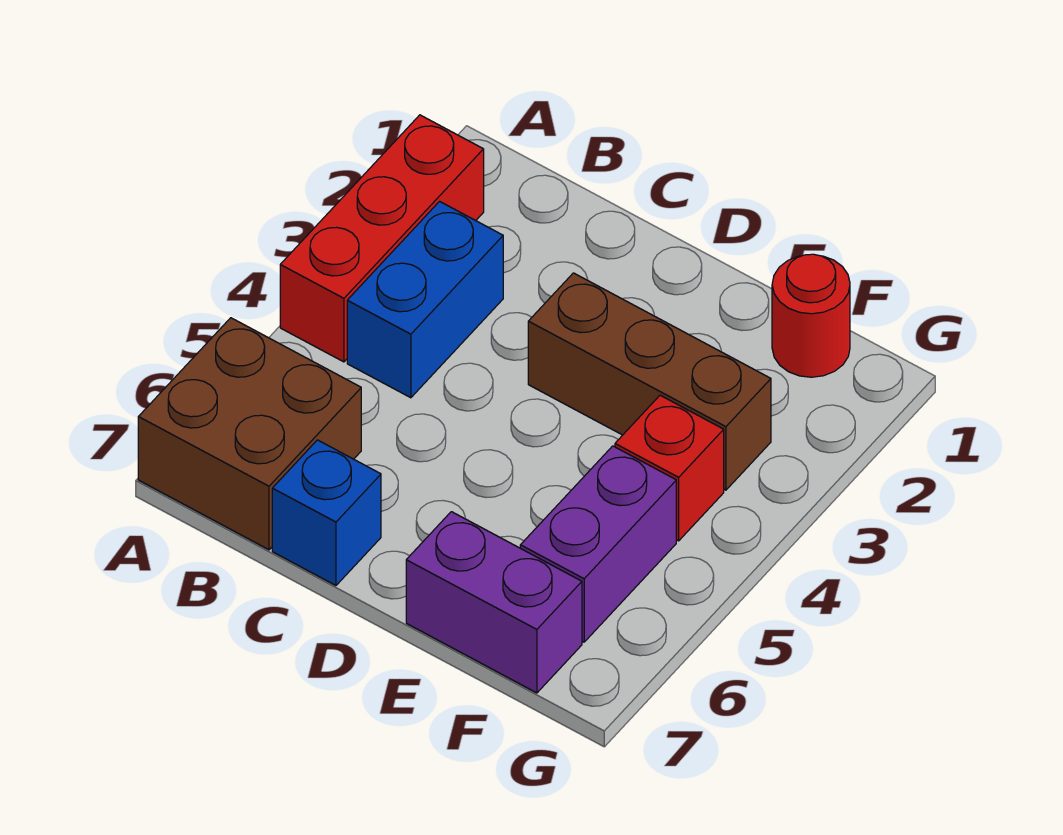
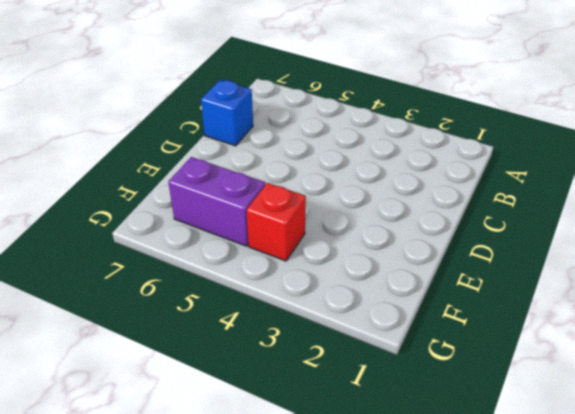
none -> red 1x3 brick [280,115,484,362]
none -> brown 2x2 brick [138,318,361,550]

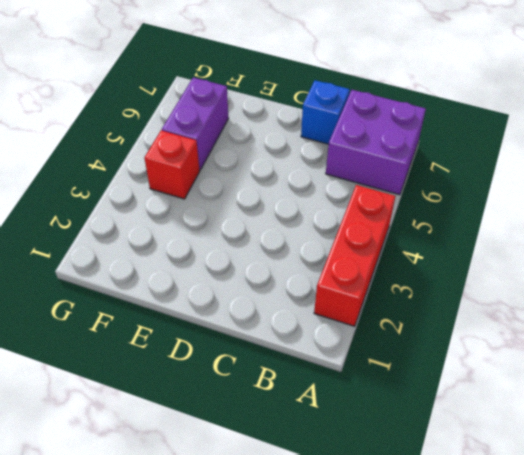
purple 2x2 brick [326,90,426,195] -> brown 2x2 brick [138,318,361,550]
none -> blue 1x2 brick [347,201,503,398]
none -> brown 1x3 brick [528,273,771,490]

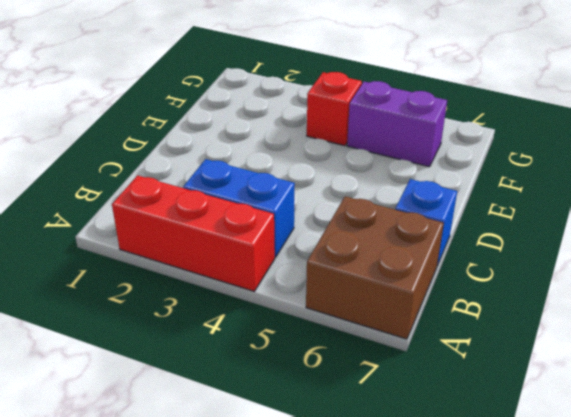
none -> brown 1x3 brick [528,273,771,490]
none -> purple 1x2 brick [406,512,582,693]

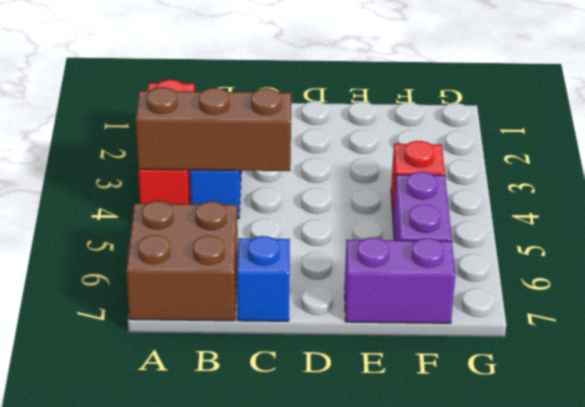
brown 1x3 brick [136,87,291,171] -> brown 1x3 brick moved to [528,273,771,490]
none -> red 1x1 round brick [772,254,850,377]

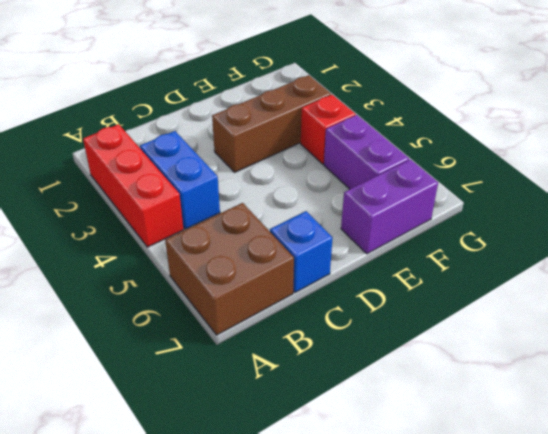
none -> red 1x1 round brick [772,254,850,377]

